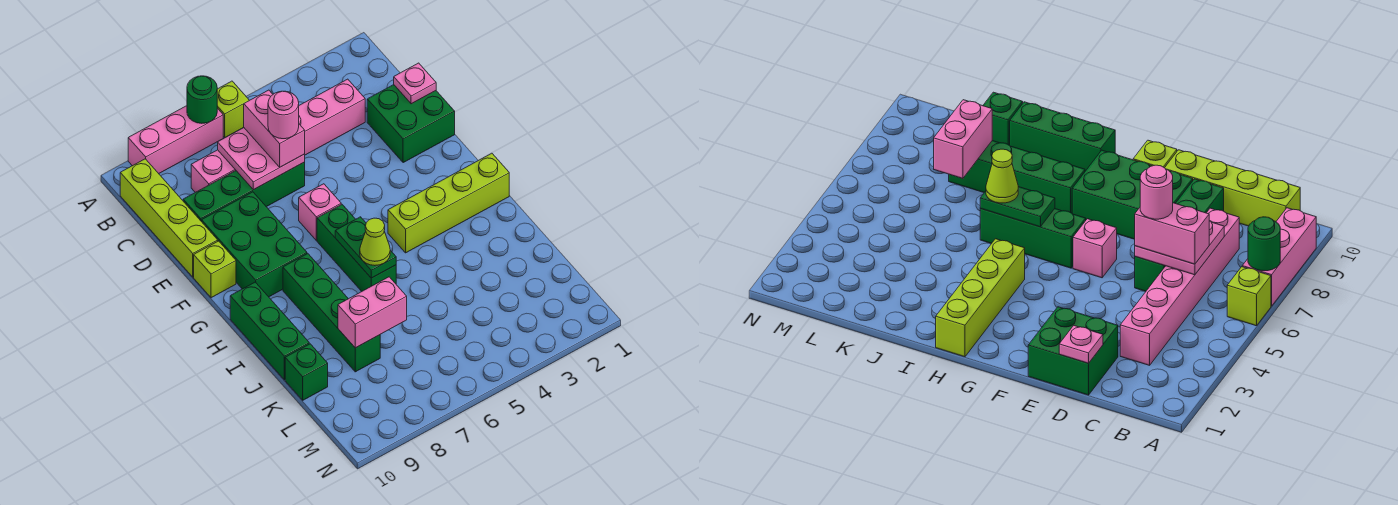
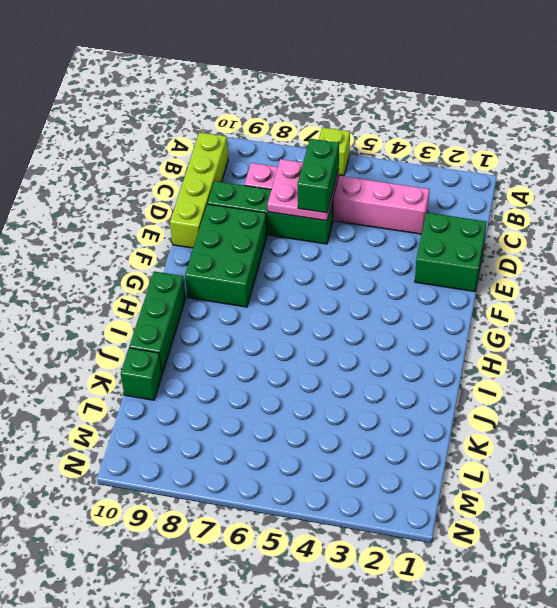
green 1x2 brick [297,139,339,213] -> pink 1x2 brick [244,90,305,167]
none -> pink 1x3 brick [128,106,223,174]
none -> pink 1x1 brick [299,184,341,240]
none -> lime 1x1 brick [194,241,236,298]

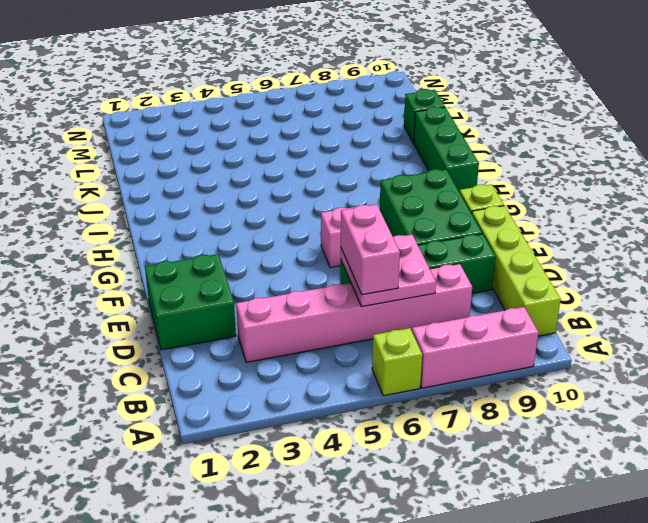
none -> green 1x3 brick [317,204,396,291]
none -> lime 1x4 brick [388,153,509,253]
none -> green 1x4 brick [283,254,380,372]

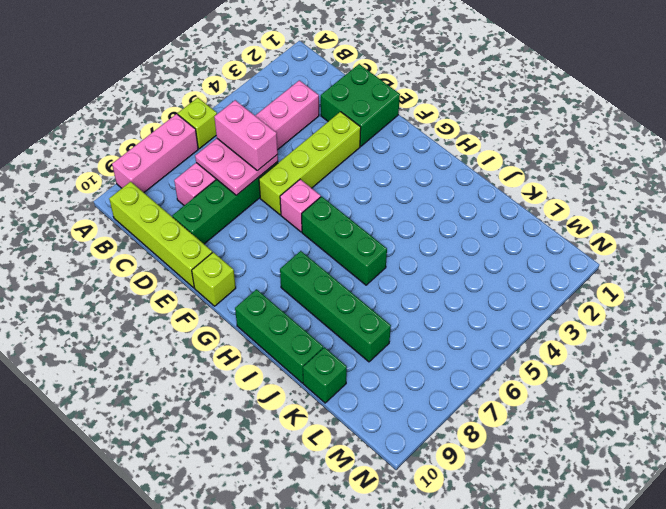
lime 1x4 brick [259,112,361,215] -> lime 1x4 brick moved to [388,153,509,253]
none -> green 2x3 brick [202,192,307,297]
none -> green 1x1 round brick [187,76,217,123]
none -> pink 1x1 plate [394,63,436,104]

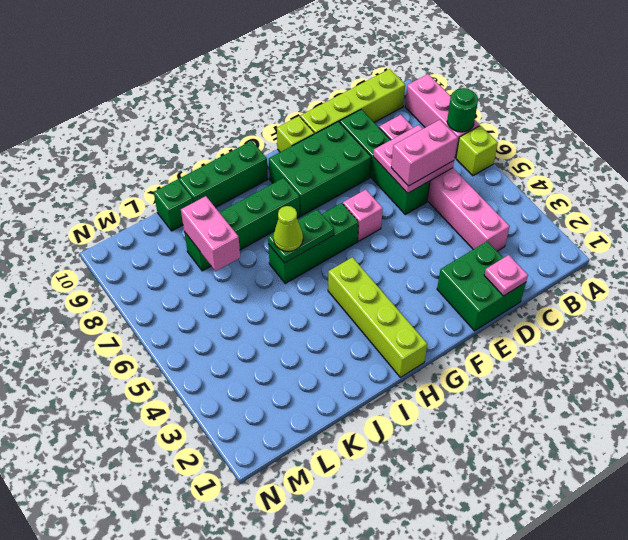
none -> pink 1x1 round brick [268,91,299,139]

